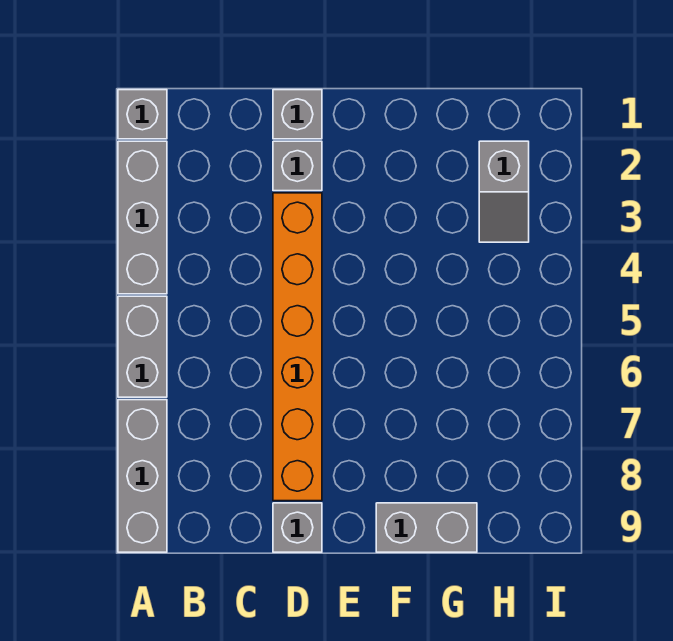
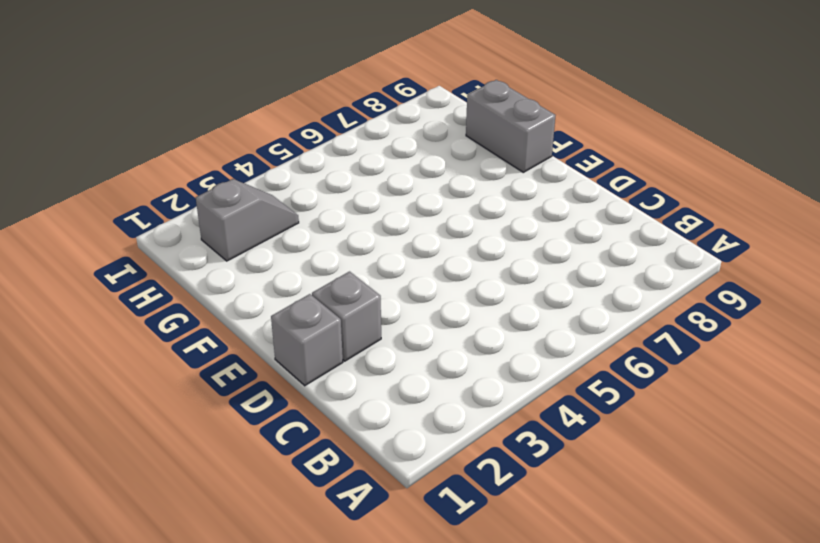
none -> grey 1x1 brick [118,90,167,139]
none -> grey 1x3 brick [118,141,167,294]

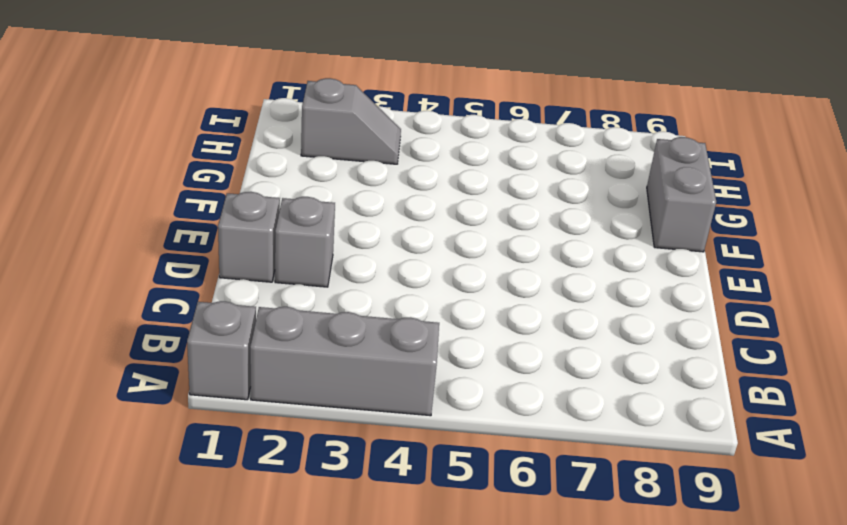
none -> grey 1x2 brick [118,296,167,397]
none -> grey 1x3 brick [118,400,167,552]

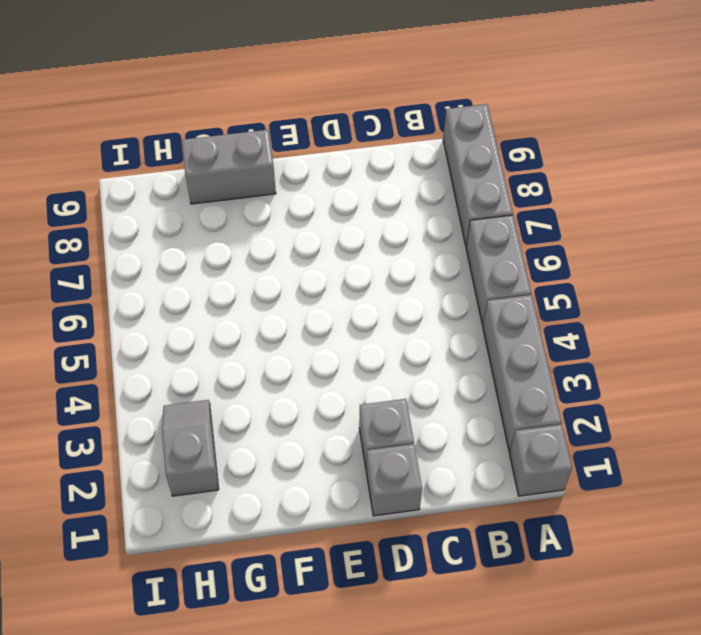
none -> orange 1x6 brick [273,193,322,501]
none -> grey 1x1 brick [273,503,322,552]

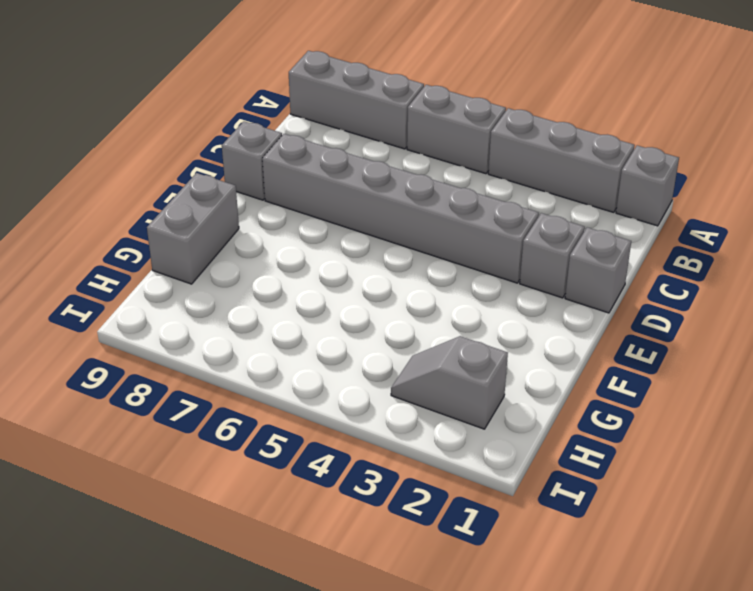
grey 1x6 brick [262,134,539,283] -> orange 1x6 brick [273,193,322,501]

